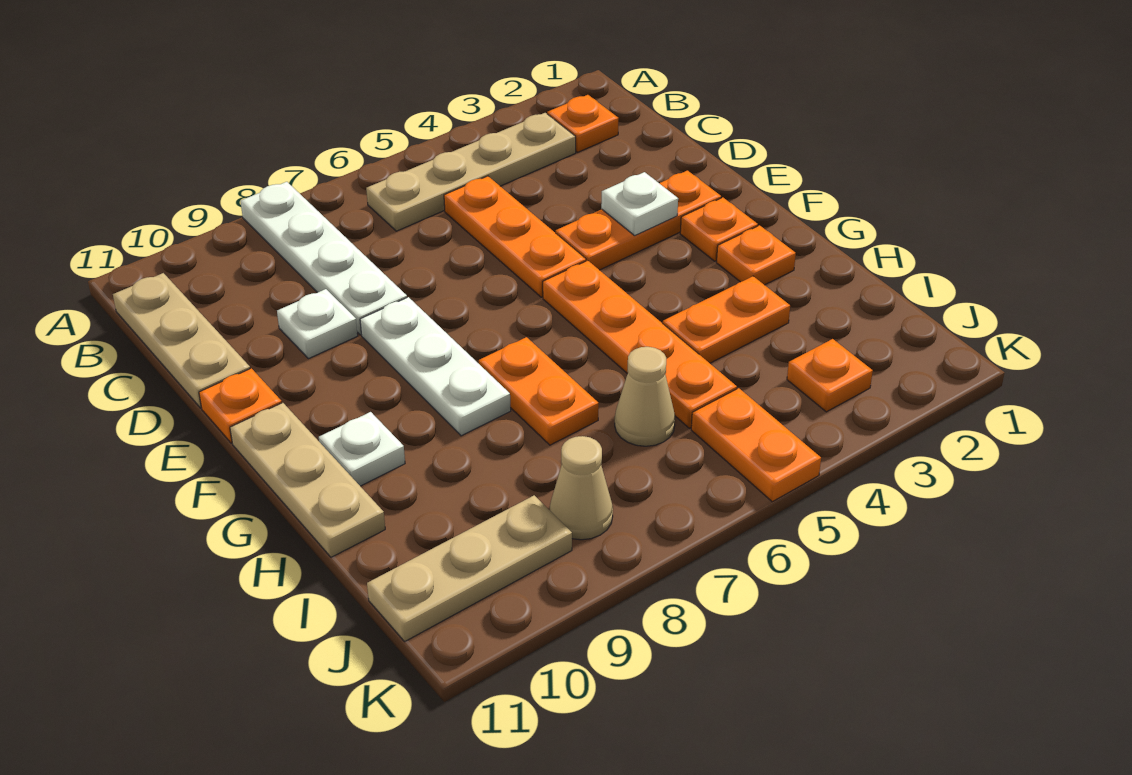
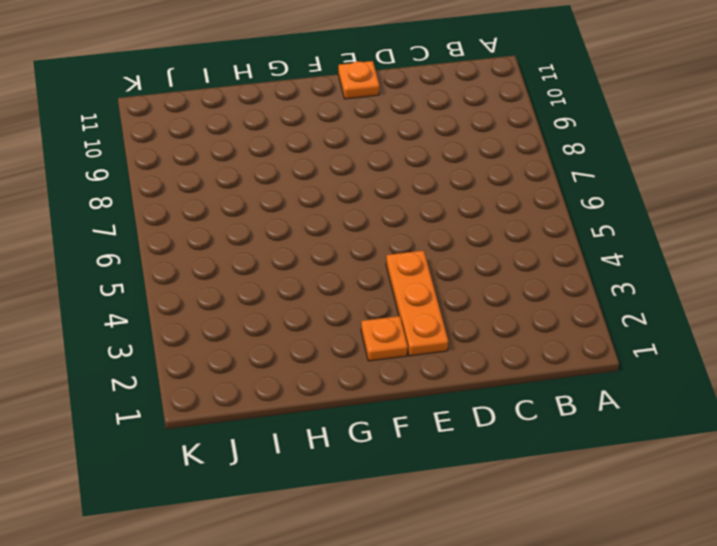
none -> white 1x4 plate [241,182,407,335]
none -> orange 1x1 plate [547,95,619,152]
none -> tan 1x4 plate [366,113,576,231]

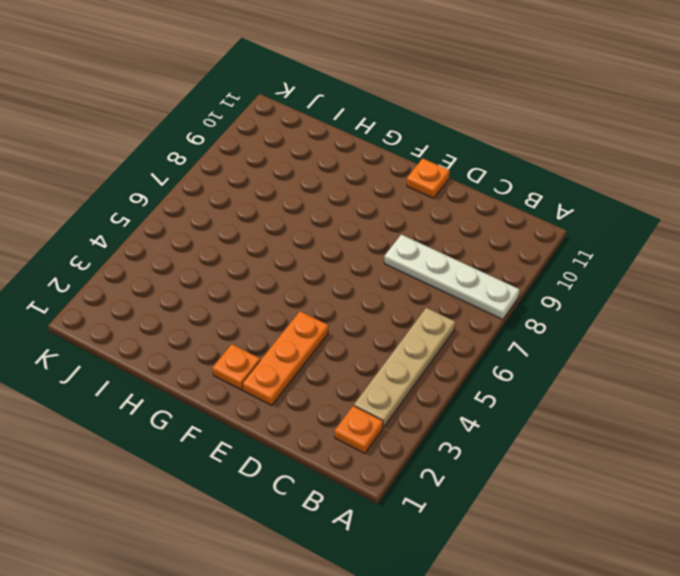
none -> tan 1x3 plate [113,273,250,408]
none -> orange 1x3 plate [444,176,586,297]
none -> white 1x1 plate [277,289,358,359]

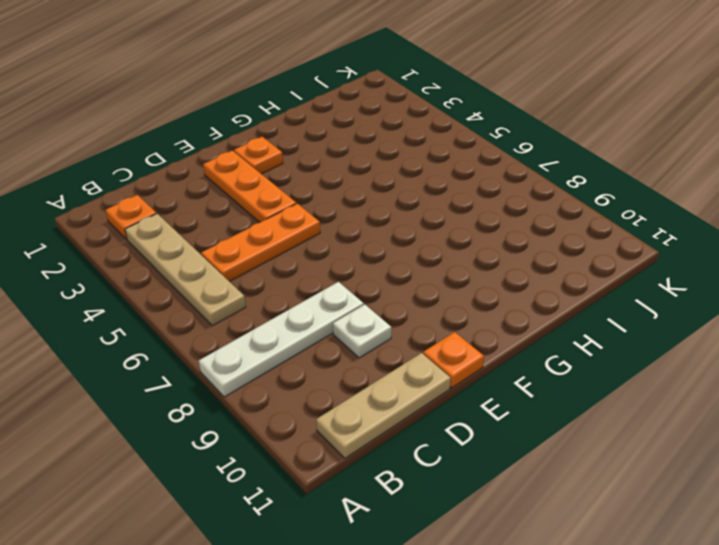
none -> white 1x3 plate [360,297,511,436]
none -> orange 1x4 plate [543,261,737,428]
none -> tan 1x3 plate [230,403,385,557]

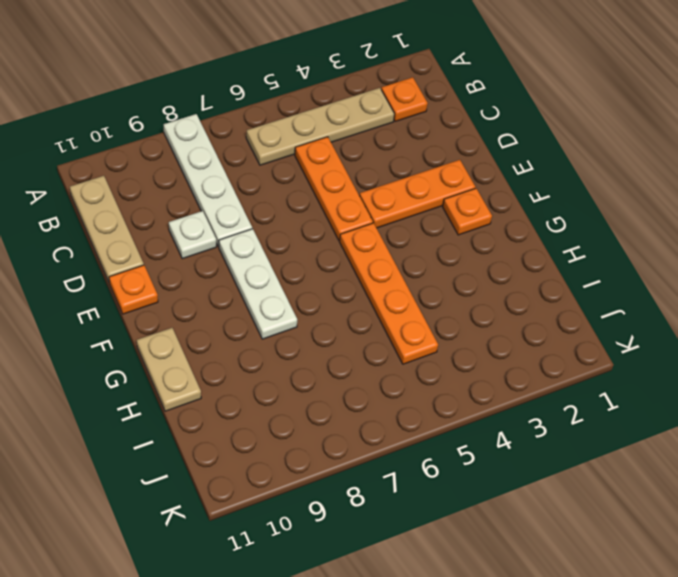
tan 1x2 plate [137,328,201,411] -> tan 1x3 plate [230,403,385,557]
none -> orange 1x1 plate [716,225,796,285]
none -> orange 1x2 plate [479,337,599,445]
none -> white 1x1 plate [319,412,405,486]

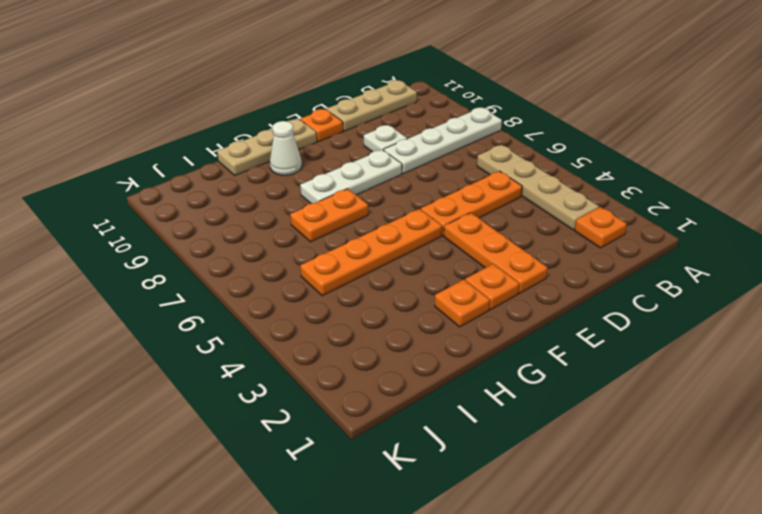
white 1x1 cone [270,121,302,175] -> white 1x1 plate [319,412,405,486]
none -> orange 1x2 plate [663,276,790,363]
none -> tan 1x1 cone [615,347,675,446]
none -> orange 1x1 plate [787,339,873,412]

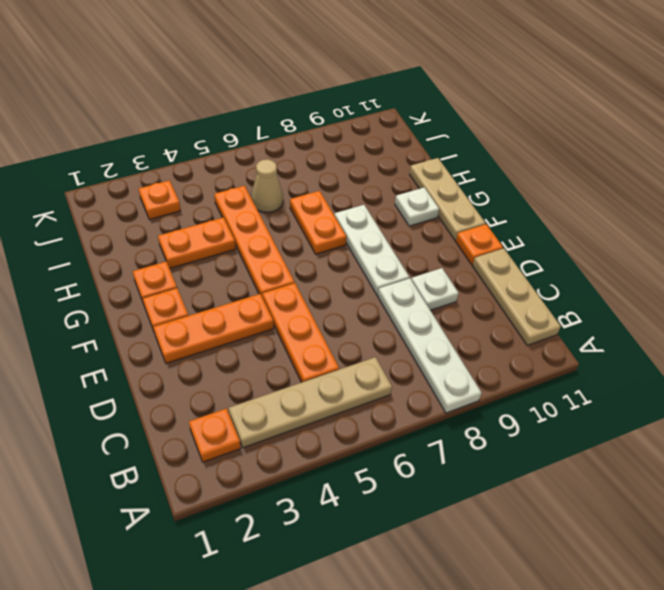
none -> orange 1x2 plate [691,388,821,502]
none -> tan 1x1 cone [550,436,613,540]
none -> tan 1x3 plate [367,495,572,642]

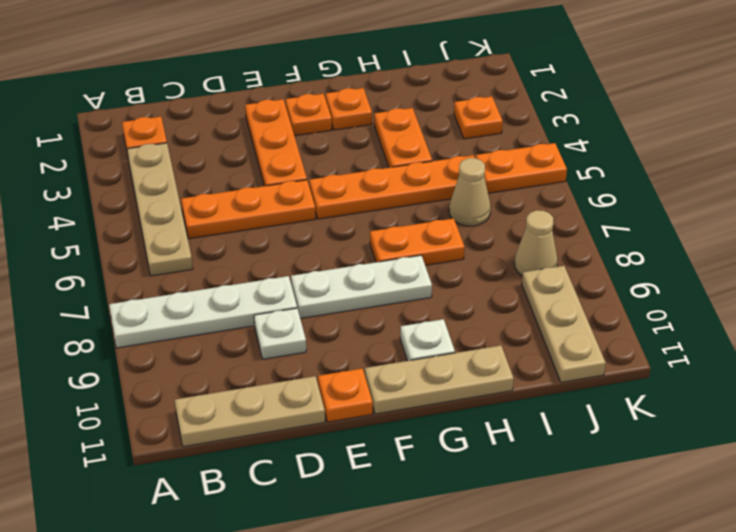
none -> white 1x1 plate [601,172,678,236]

